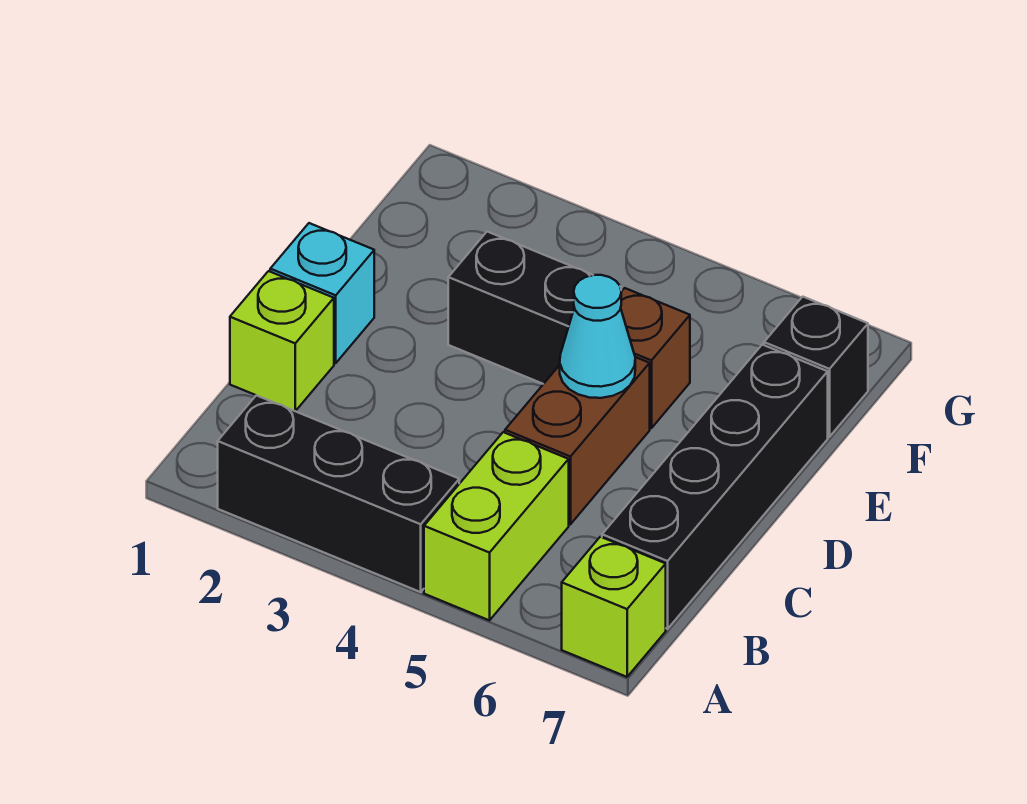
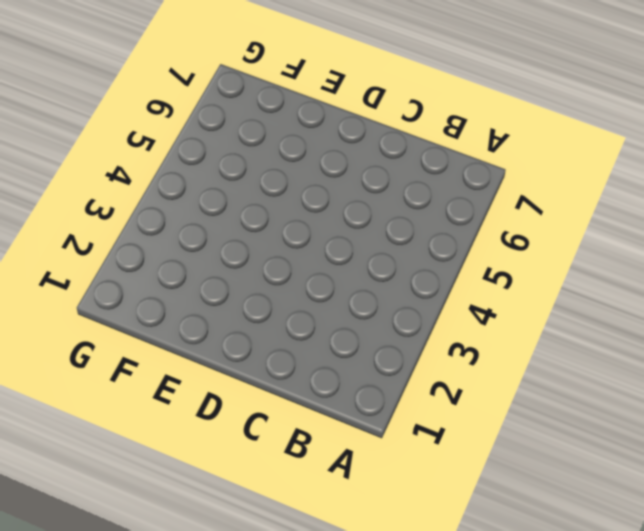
none -> black 1x3 brick [218,395,459,592]
none -> lime 1x2 brick [424,432,569,620]

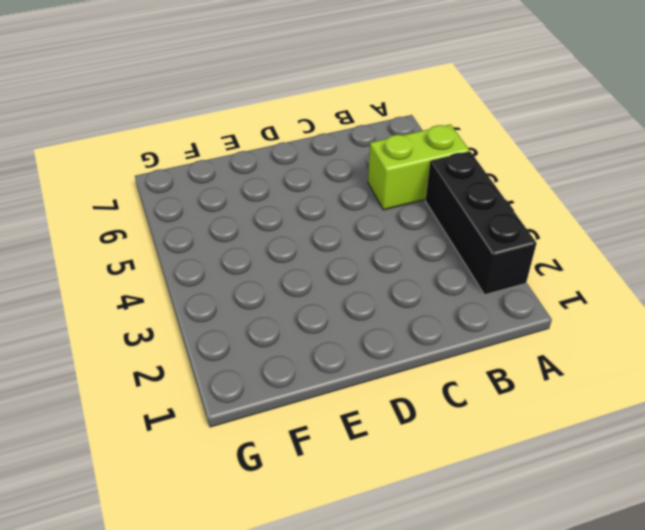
none -> lime 1x1 brick [562,537,666,677]
none -> black 1x4 brick [602,345,828,629]

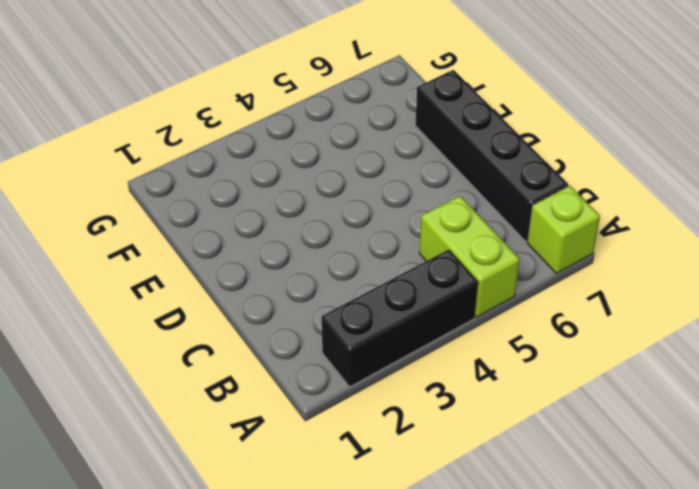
none -> lime 1x1 brick [230,271,334,411]
none -> brown 1x2 brick [505,357,650,524]

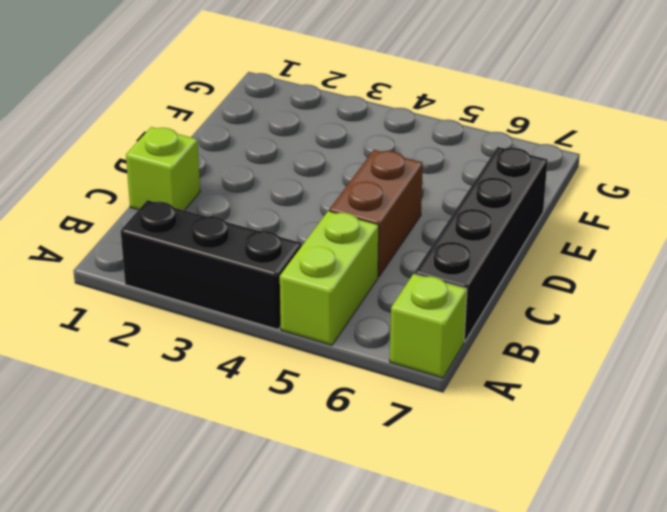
none -> cyan 1x1 brick [270,223,374,363]
none -> black 1x2 brick [448,232,621,384]

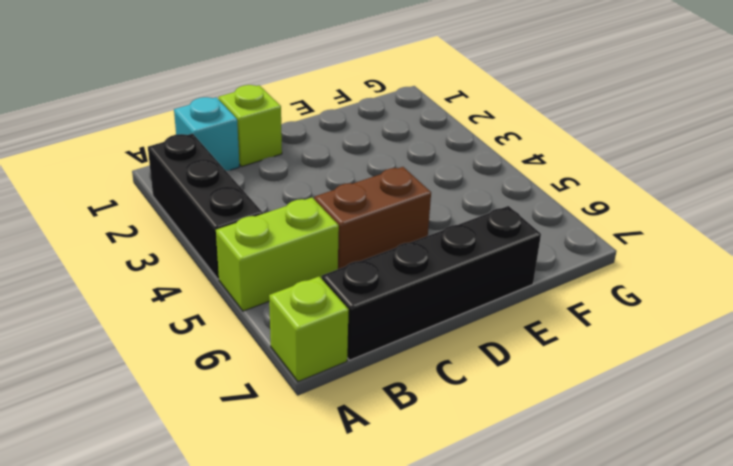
cyan 1x1 brick [174,97,239,171] -> cyan 1x1 brick moved to [270,223,374,363]
none -> black 1x2 brick [448,232,621,384]
none -> brown 1x1 brick [621,288,690,428]

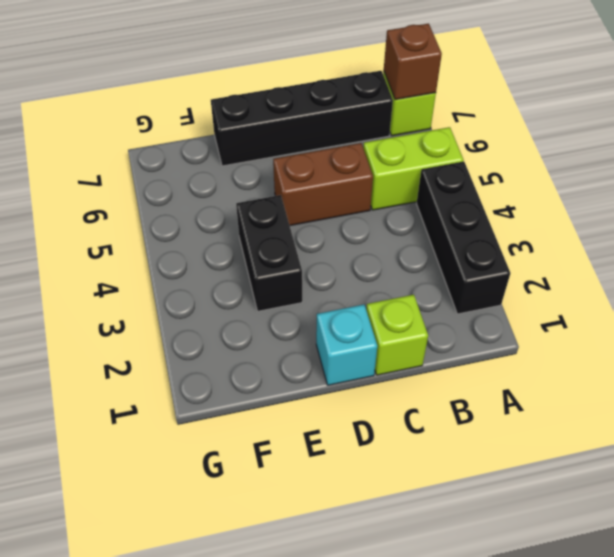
brown 1x1 brick [384,24,442,100] -> brown 1x1 brick moved to [621,288,690,428]
none -> black 1x1 brick [764,297,868,437]
none -> cyan 1x1 cone [560,275,635,398]

